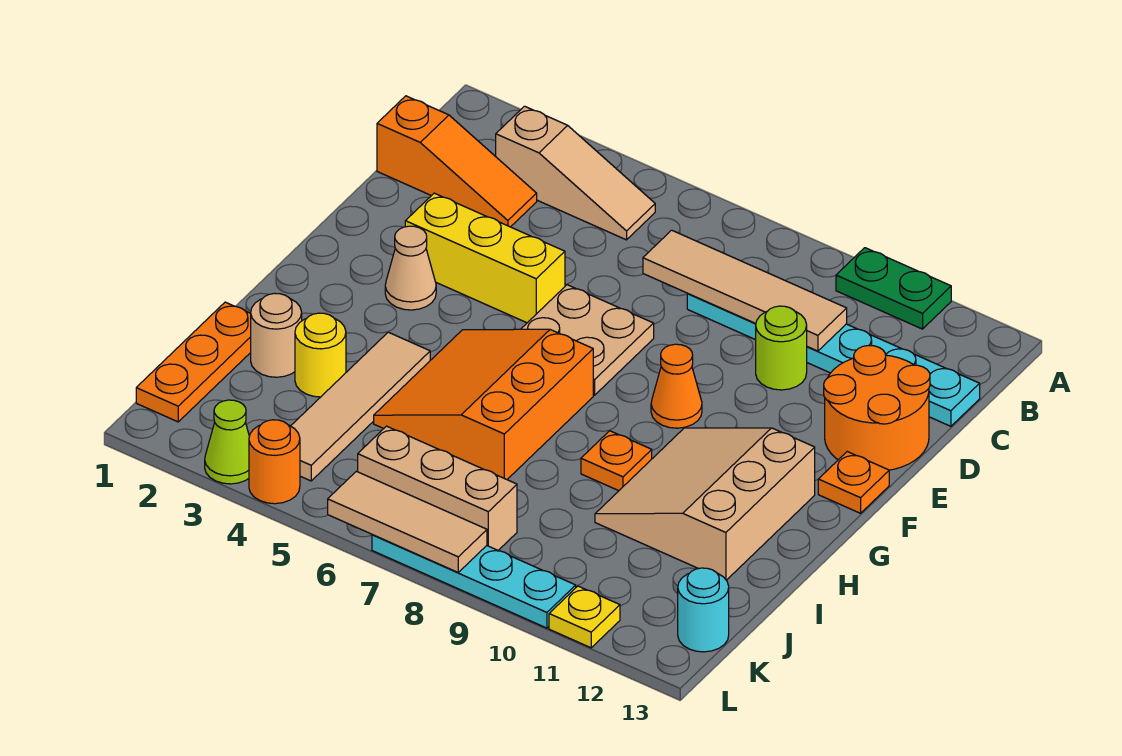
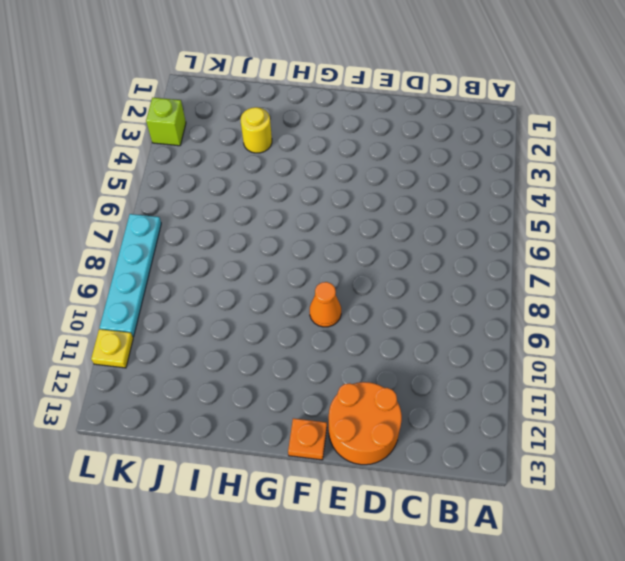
lime 1x1 brick [146,98,186,146] -> lime 1x1 cone [205,400,249,484]
none -> green 1x2 plate [836,248,951,329]
none -> tan 1x3 slope [496,106,655,240]
none -> orange 1x3 slope [377,96,537,227]

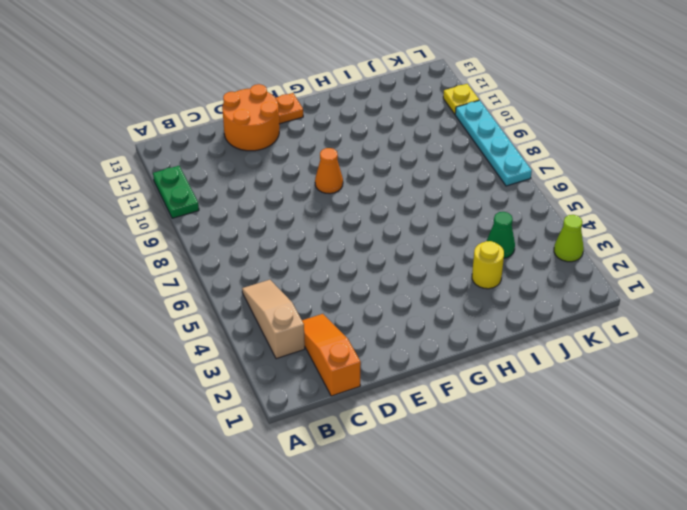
green 1x1 cone [487,212,515,258] -> tan 1x4 tile [291,332,430,481]
none -> cyan 1x6 plate [687,293,980,426]
none -> lime 1x1 round brick [756,306,807,390]
none -> yellow 1x3 brick [405,193,565,323]

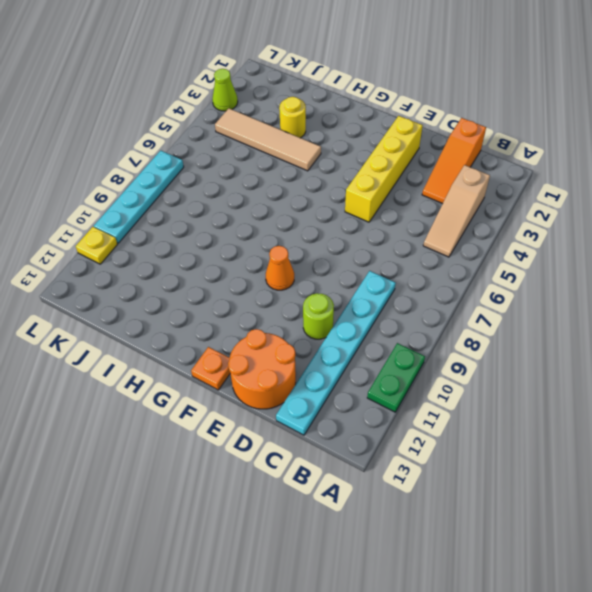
yellow 1x4 brick [345,116,423,222] -> yellow 1x3 brick [405,193,565,323]
none -> tan 2x2 plate [521,285,654,395]
none -> tan 1x1 cone [385,226,436,310]
none -> orange 3x3 slope [374,329,593,479]

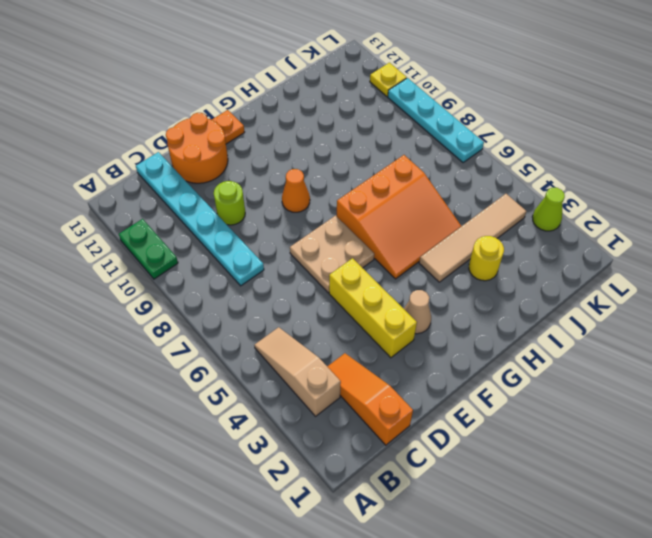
none -> tan 3x3 slope [595,428,815,580]
none -> orange 1x1 plate [581,431,652,491]
none -> orange 1x3 plate [136,302,251,422]

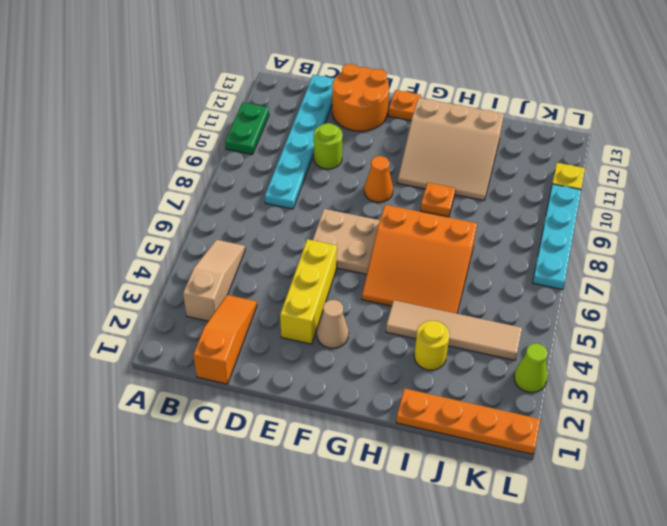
orange 1x4 plate [396,388,541,454] -> orange 1x3 plate [136,302,251,422]
none -> tan 1x1 round brick [251,293,302,377]
none -> tan 1x3 brick [358,426,517,550]
none -> cyan 1x1 round brick [678,568,729,652]

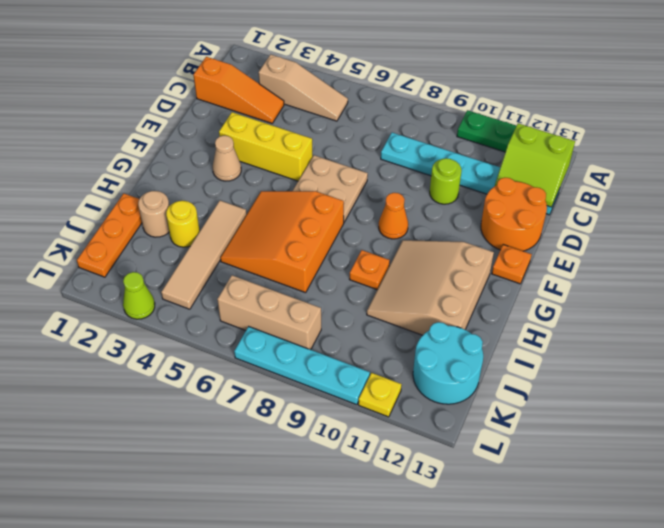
lime 2x2 slope [495,123,575,207] -> none
cyan 2x2 round brick [413,322,483,404] -> cyan 1x1 round brick [678,568,729,652]
none -> orange 1x1 round brick [249,420,300,504]
none -> tan 1x4 tile [643,230,847,351]
none -> tan 1x3 tile [328,471,487,572]

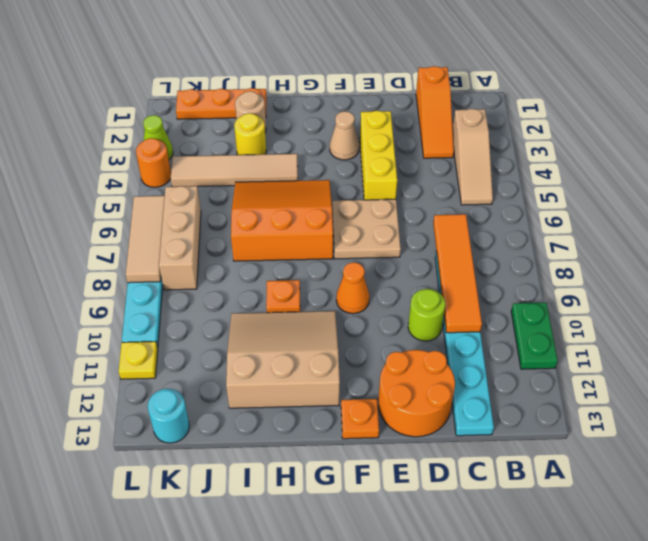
orange 1x4 tile [433,214,482,333] -> tan 1x4 tile [643,230,847,351]

